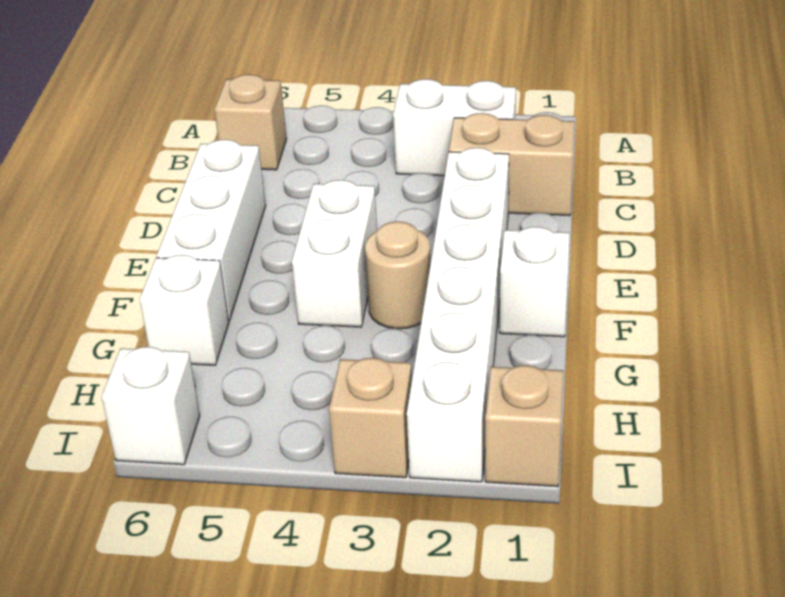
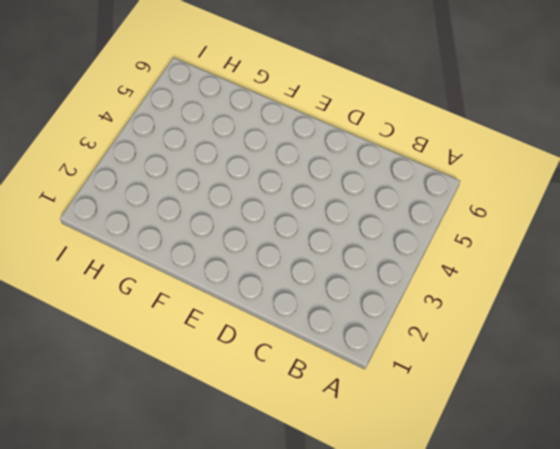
none -> white 1x2 brick [393,79,516,176]
none -> tan 1x1 brick [214,74,286,170]
none -> tan 1x2 brick [449,113,575,216]

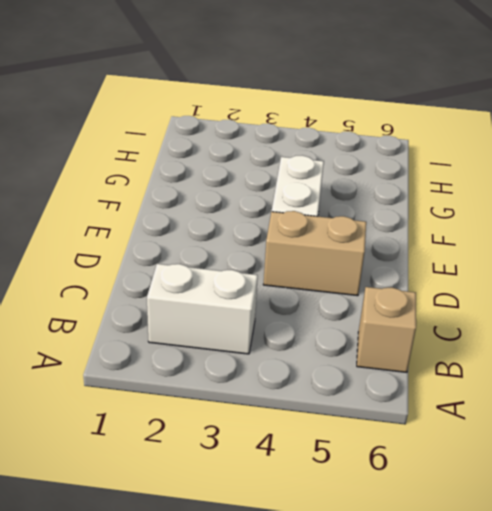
tan 1x2 brick [263,211,366,296] -> tan 1x2 brick moved to [449,113,575,216]
none -> white 1x6 brick [407,148,509,482]
none -> white 1x3 brick [157,140,266,321]
none -> white 1x1 brick [500,227,570,337]

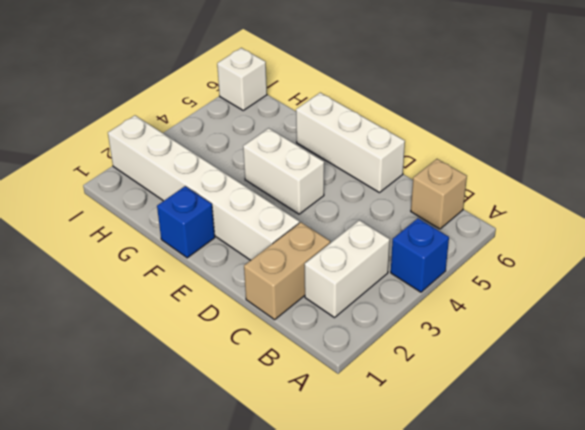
blue 1x1 brick [391,218,449,292] -> none
blue 1x1 brick [157,186,215,258] -> white 1x1 brick [500,227,570,337]
none -> tan 1x1 round brick [365,221,430,329]
none -> white 1x1 brick [140,255,229,365]
none -> tan 1x1 brick [485,365,563,487]

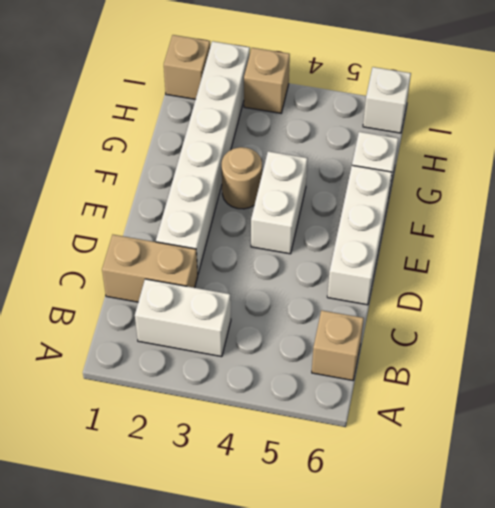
none -> white 1x1 brick [500,227,570,337]

